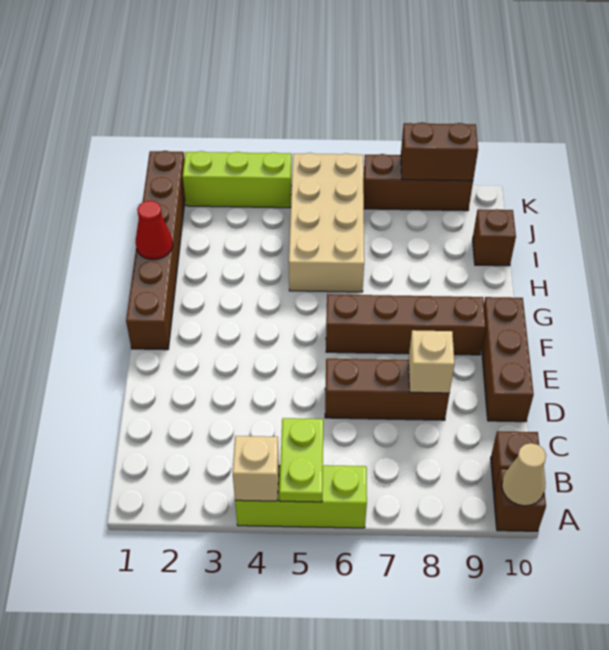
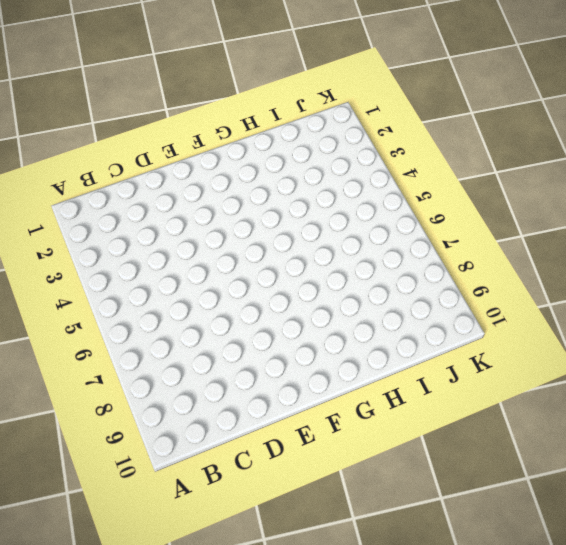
none -> lime 1x3 brick [235,465,367,528]
none -> brown 1x1 brick [494,469,546,531]
none -> brown 1x1 brick [491,431,539,492]

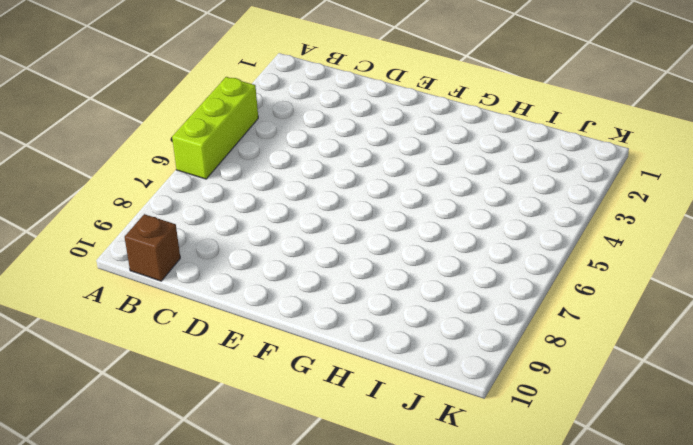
none -> brown 1x1 brick [494,469,546,531]
none -> brown 1x3 brick [325,359,449,420]
none -> brown 1x3 brick [482,297,534,422]

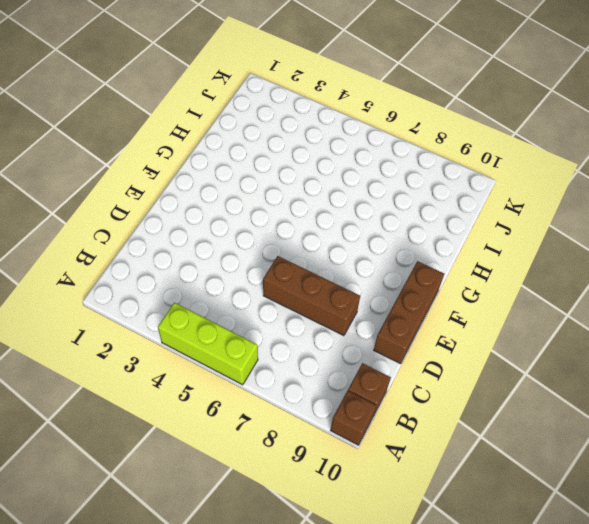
none -> brown 1x6 brick [126,151,185,350]
none -> brown 1x4 brick [326,294,486,355]
none -> tan 2x4 brick [289,153,364,292]

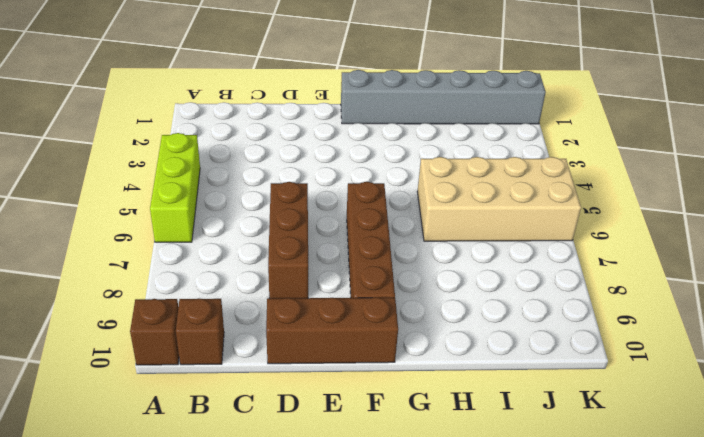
grey 1x6 brick [341,70,546,124] -> brown 1x6 brick [126,151,185,350]
none -> brown 1x1 brick [473,209,516,266]
none -> lime 1x3 brick [183,151,292,208]
none -> brown 1x3 brick [363,154,473,211]

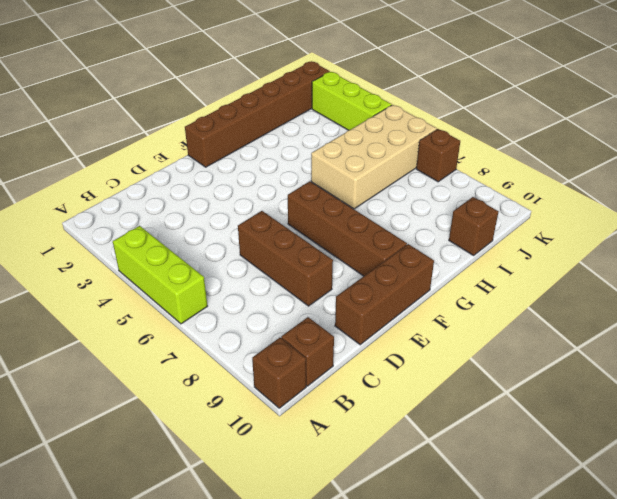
brown 1x1 brick [416,129,460,182] -> brown 1x3 brick [363,154,473,211]
none -> tan 1x1 brick [233,436,279,501]
none -> lime 1x2 plate [279,418,323,502]
none -> tan 1x1 cone [502,443,546,506]

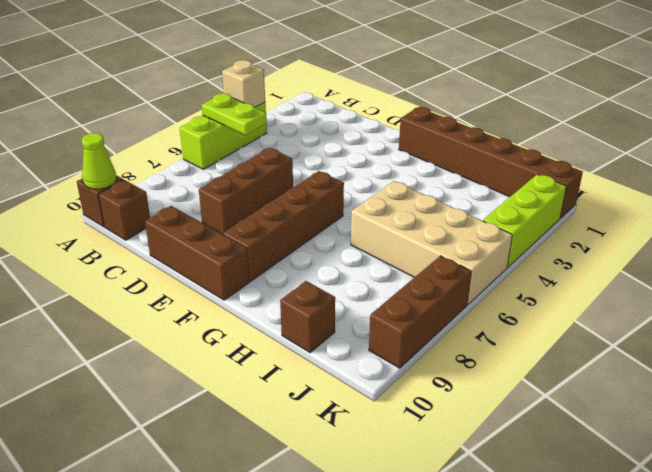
lime 1x1 cone [82,133,117,189] -> tan 1x1 cone [502,443,546,506]
none -> tan 1x1 brick [408,330,455,393]
none -> red 1x1 cone [136,201,173,260]
none -> brown 1x2 brick [401,122,478,181]

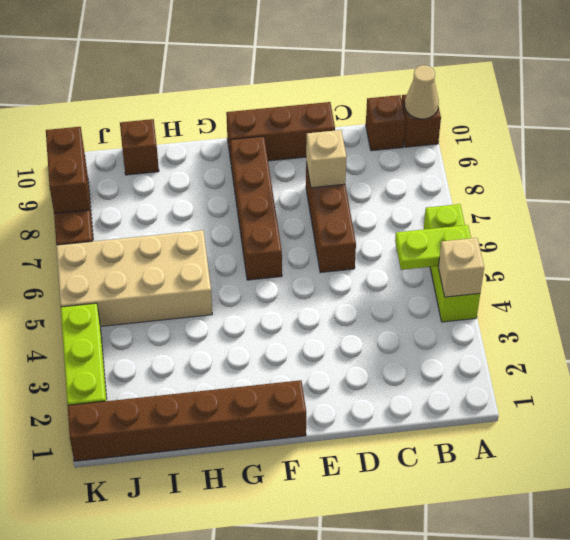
none -> red 1x1 cone [136,201,173,260]

